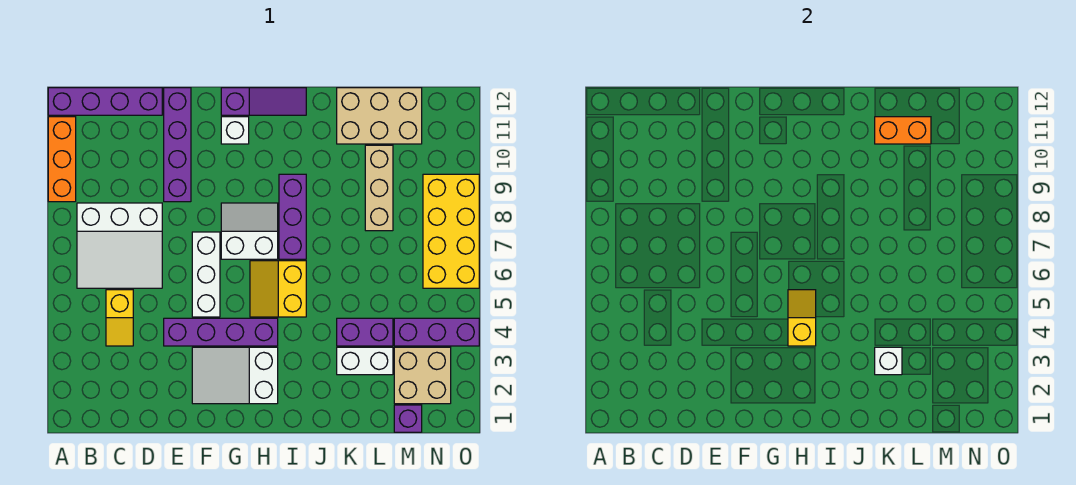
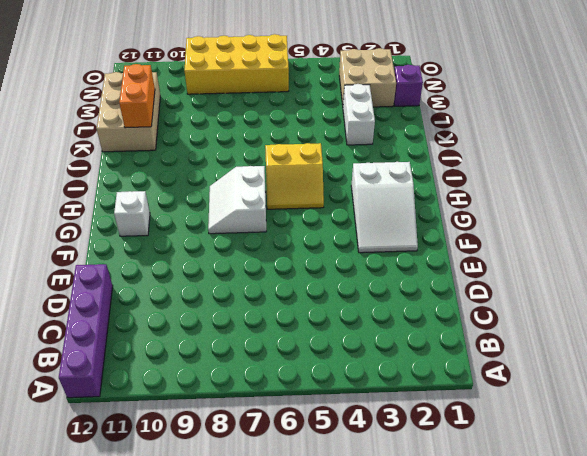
none -> orange 1x3 brick [48,117,76,202]
none -> white 3x3 slope [77,203,162,288]
none -> yellow 1x2 slope [106,290,133,346]

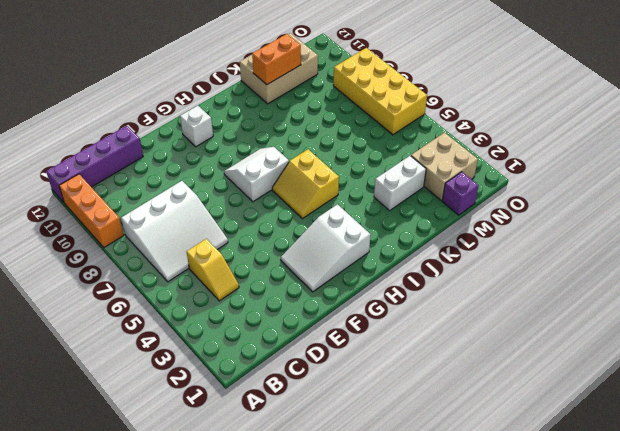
none -> purple 1x4 brick [164,318,278,346]
none -> purple 1x4 brick [164,88,191,202]
none -> white 1x3 brick [192,232,220,317]

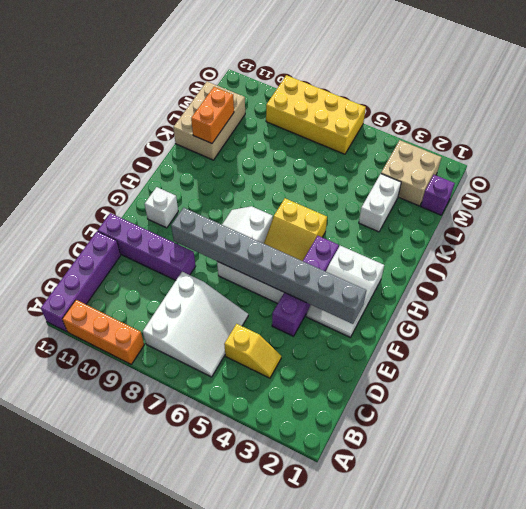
grey 1x8 brick [171,208,366,324] -> none
none -> purple 1x3 slope [221,88,306,115]
none -> purple 1x3 brick [279,174,306,259]
none -> purple 1x2 brick [337,318,393,346]

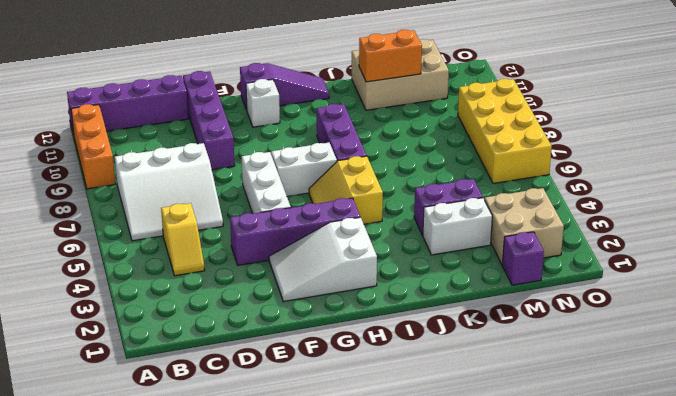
none -> tan 1x3 brick [365,145,393,231]
none -> purple 1x3 brick [394,318,479,346]
none -> yellow 1x2 slope [788,290,816,346]

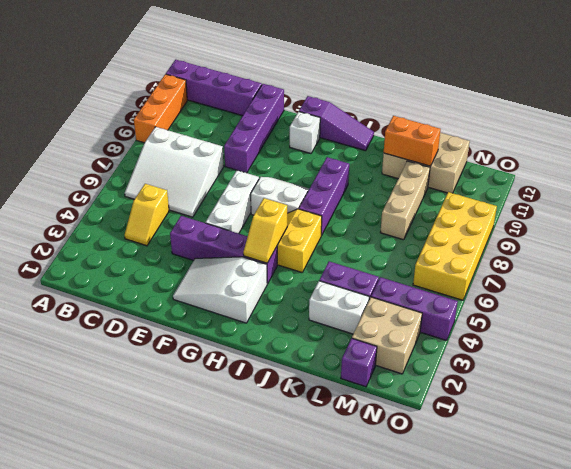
yellow 1x2 slope [243,198,287,263] -> yellow 1x2 slope turned to [788,290,816,346]
none -> white 1x1 brick [875,347,902,375]

